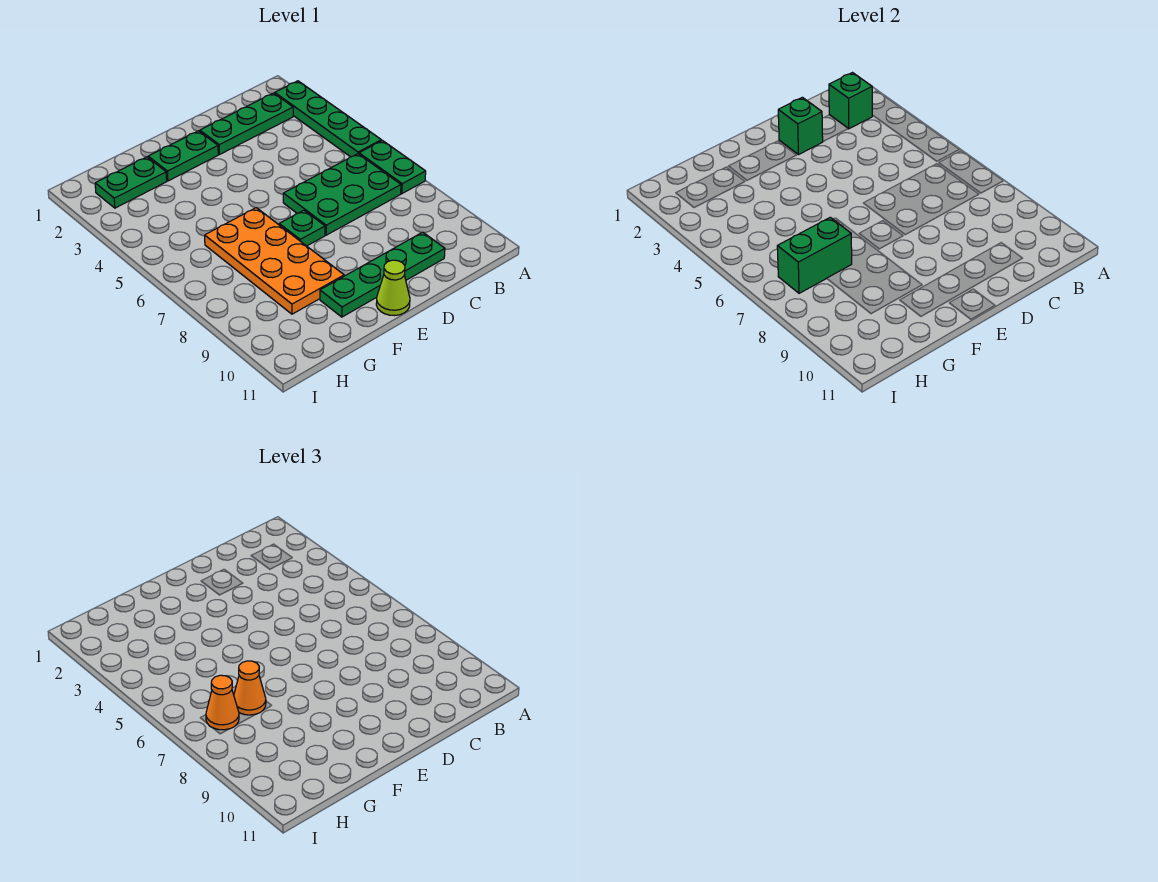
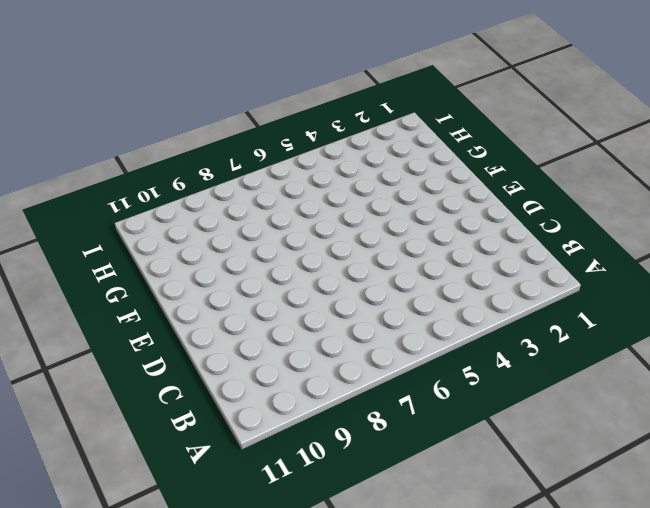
none -> green 1x4 plate [275,81,381,157]
none -> green 1x2 plate [359,141,426,194]
none -> green 1x3 plate [200,93,293,154]

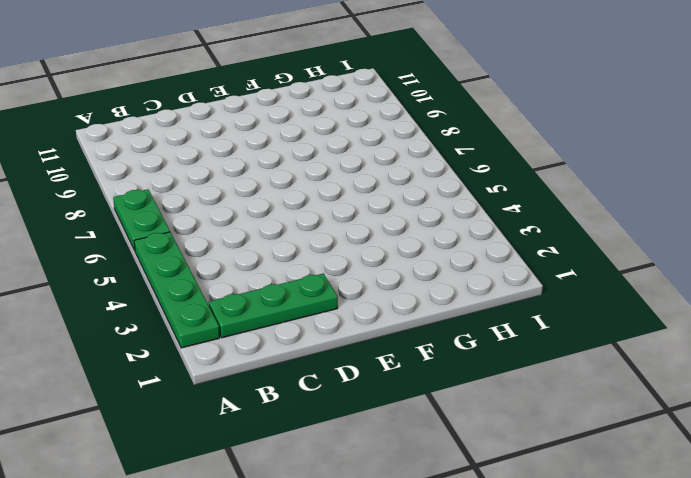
none -> green 2x3 plate [283,154,401,235]
none -> green 1x4 plate [320,232,445,317]
none -> green 1x2 plate [148,131,218,181]

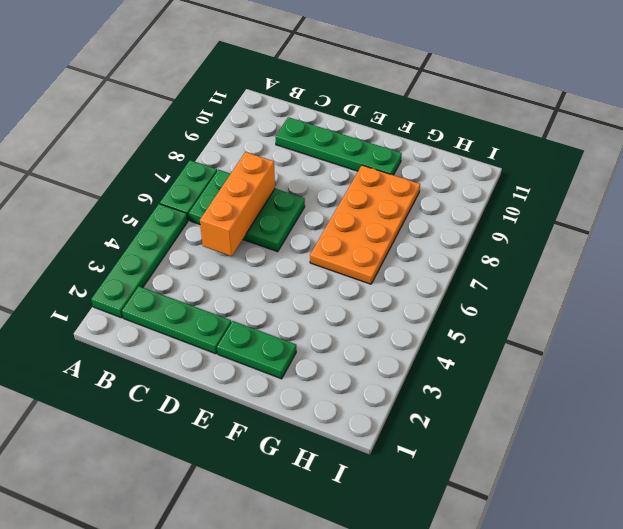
orange 1x3 brick [200,152,275,256] -> none
none -> green 1x1 plate [279,210,325,246]
none -> lime 1x1 cone [376,260,410,316]
none -> green 1x2 plate [95,157,167,208]

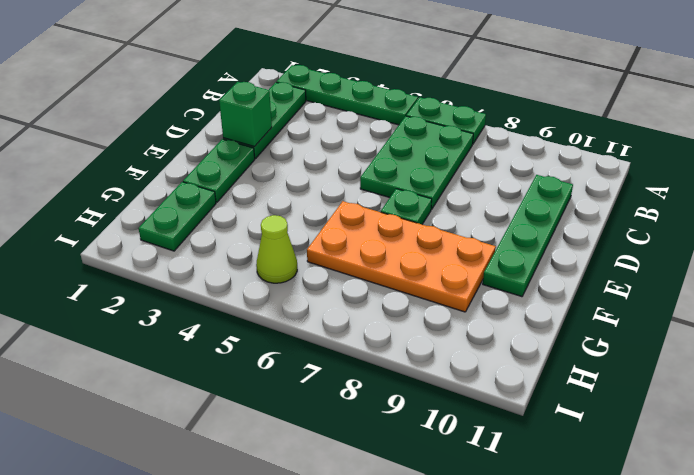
lime 1x1 cone [256,215,297,283] -> lime 1x1 cone moved to [376,260,410,316]
none -> green 1x1 brick [829,73,872,129]
none -> green 1x2 brick [777,217,852,293]
none -> orange 1x1 cone [234,661,266,715]

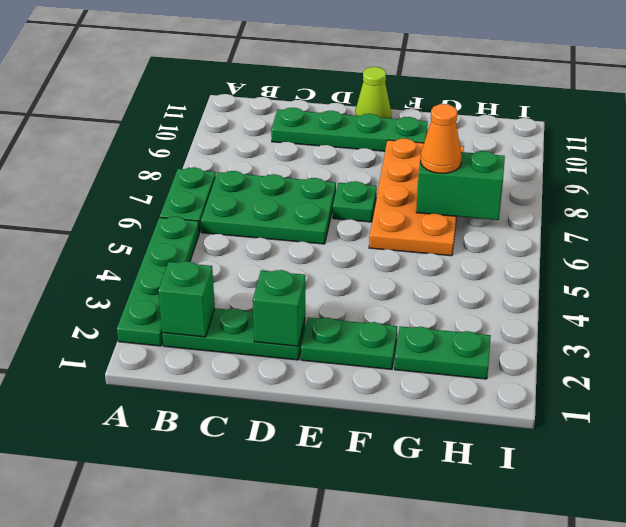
none -> orange 1x1 cone [206,675,239,730]

